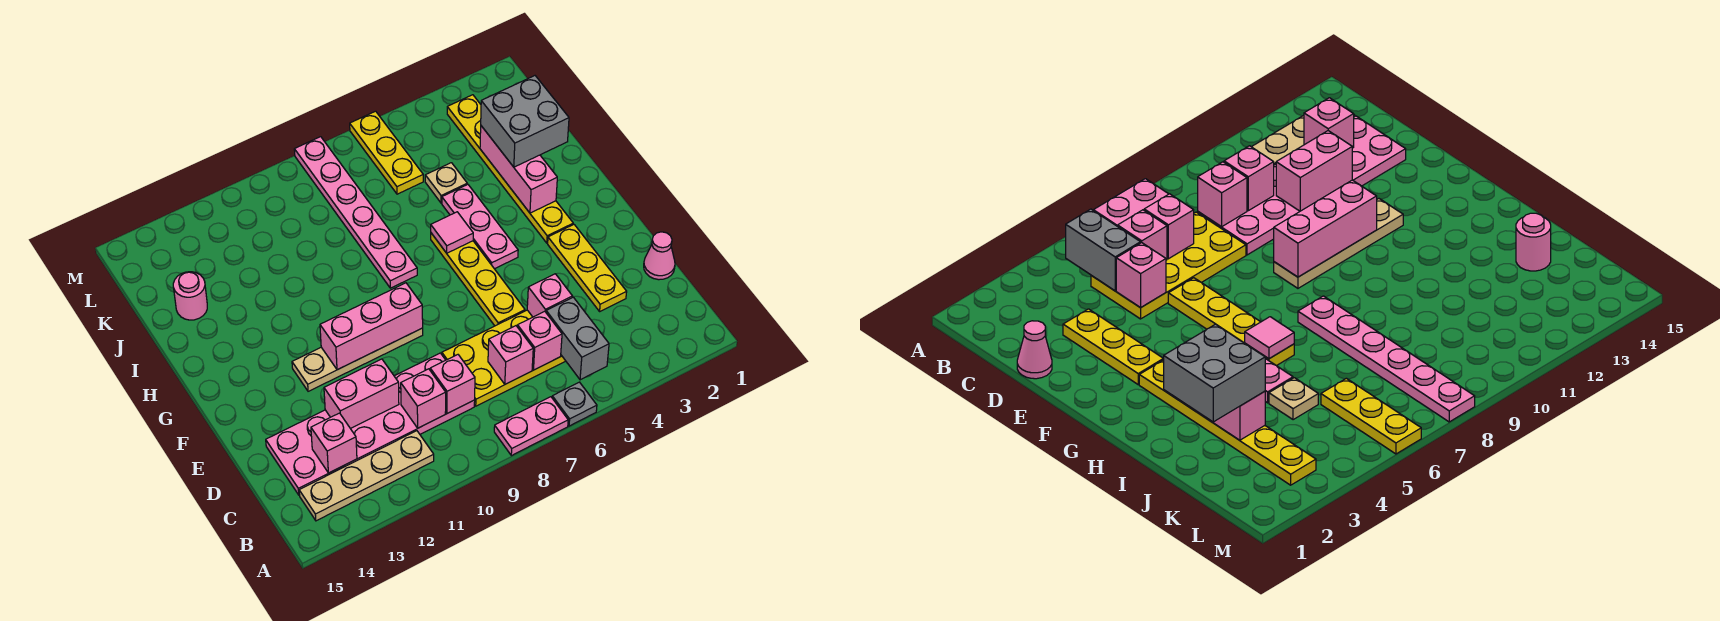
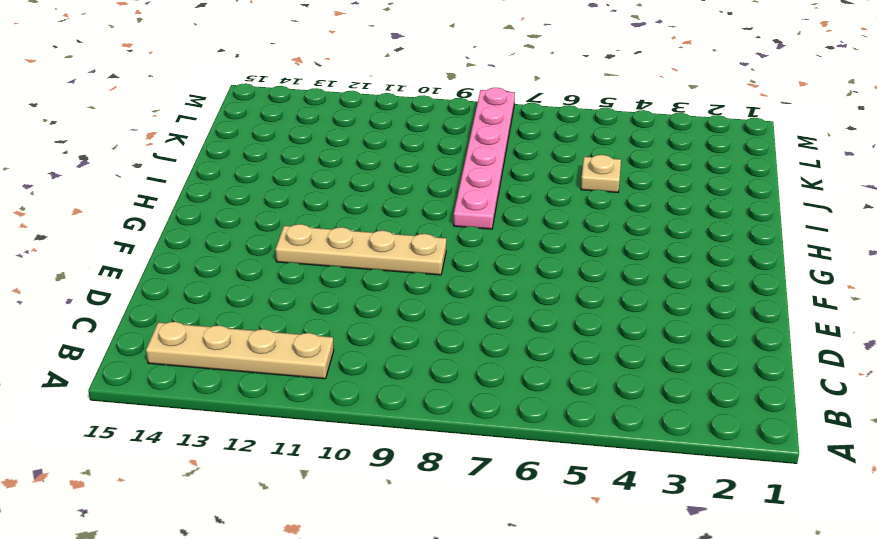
none -> grey 1x1 plate [552,382,597,426]
none -> pink 1x2 plate [494,397,568,456]
none -> yellow 2x4 plate [442,310,565,406]

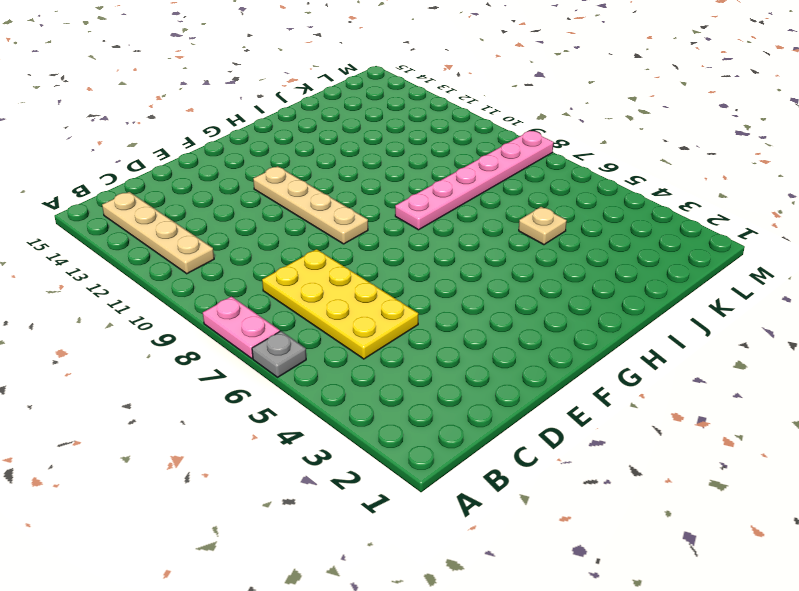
none -> pink 2x6 plate [266,353,475,495]
none -> pink 1x1 cone [644,232,675,280]
none -> yellow 1x3 plate [548,224,627,311]

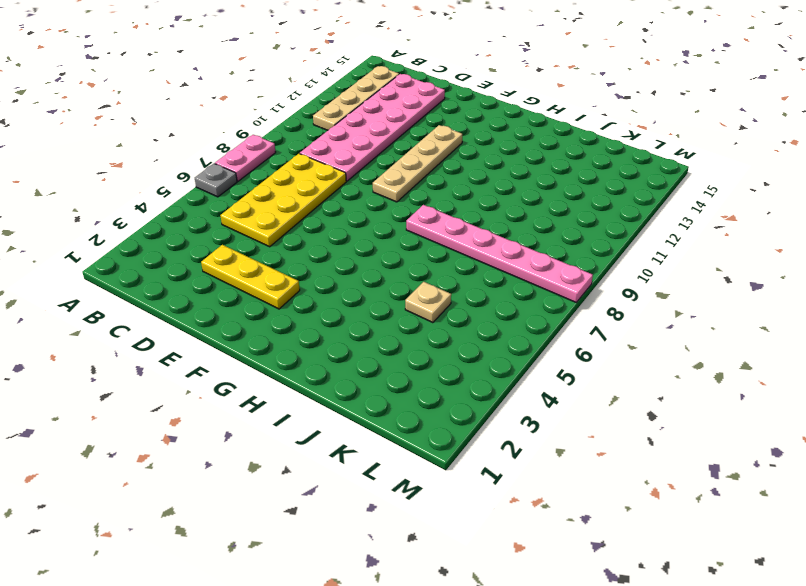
none -> pink 1x1 cone [644,232,675,280]
none -> yellow 1x4 plate [431,233,525,326]
none -> yellow 1x6 plate [447,95,573,243]

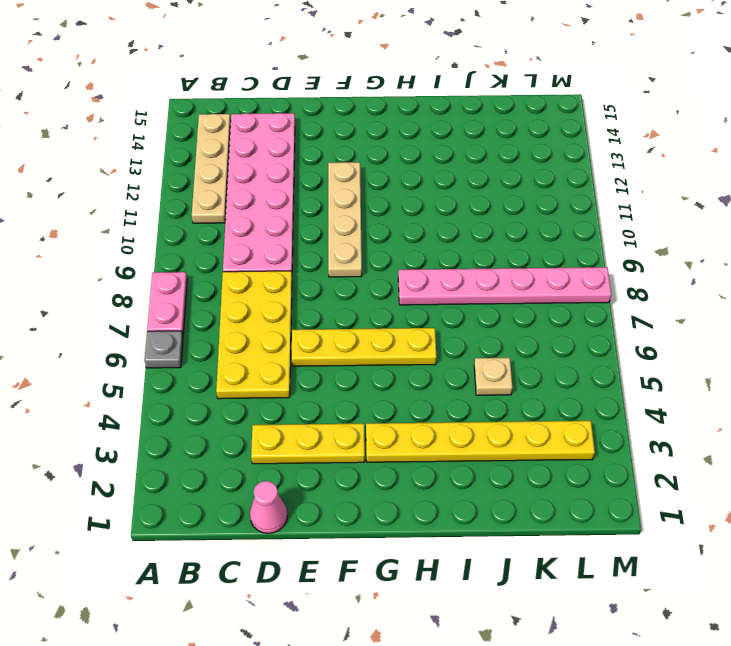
none -> pink 1x3 plate [442,184,518,269]
none -> pink 1x1 round brick [173,272,207,320]
none -> yellow 1x3 plate [350,111,423,194]

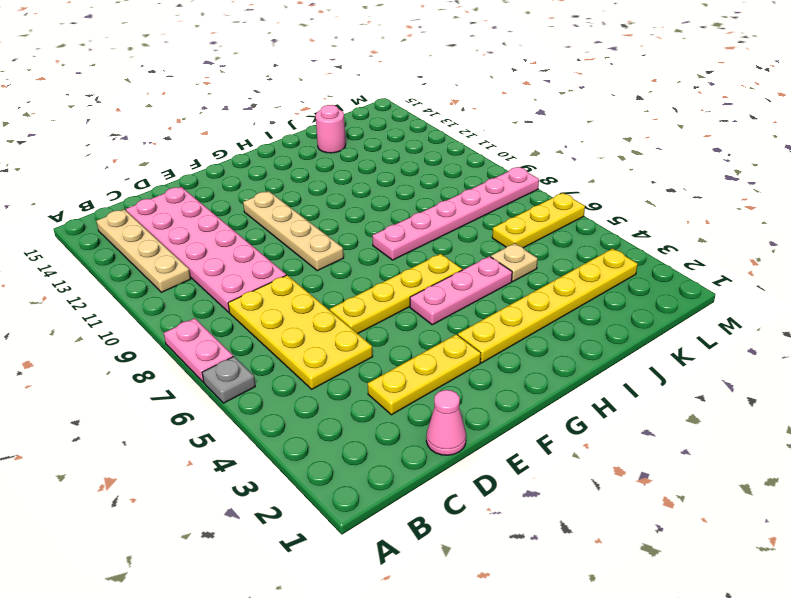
none -> grey 1x2 brick [546,297,609,380]
none -> pink 1x1 brick [518,311,562,370]
none -> pink 1x1 brick [488,326,533,384]

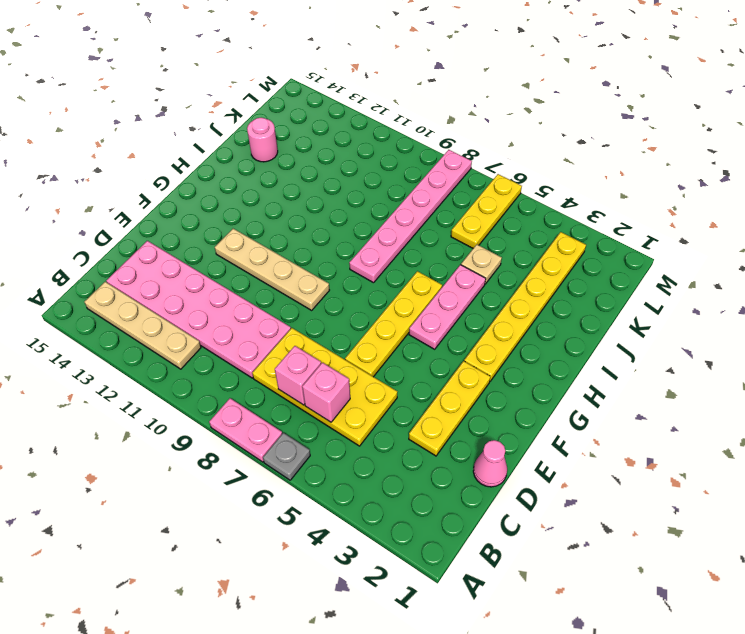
none -> grey 1x2 brick [546,297,609,380]
none -> pink 1x1 brick [430,355,475,413]
none -> pink 1x1 brick [401,369,446,428]

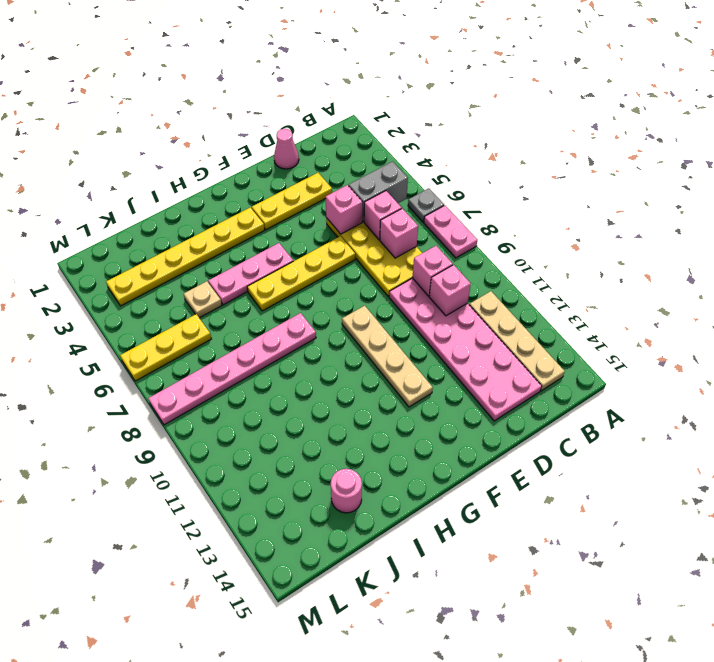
none -> pink 1x1 brick [311,413,357,473]
none -> pink 1x2 brick [324,359,399,429]
none -> pink 1x3 brick [320,283,423,370]

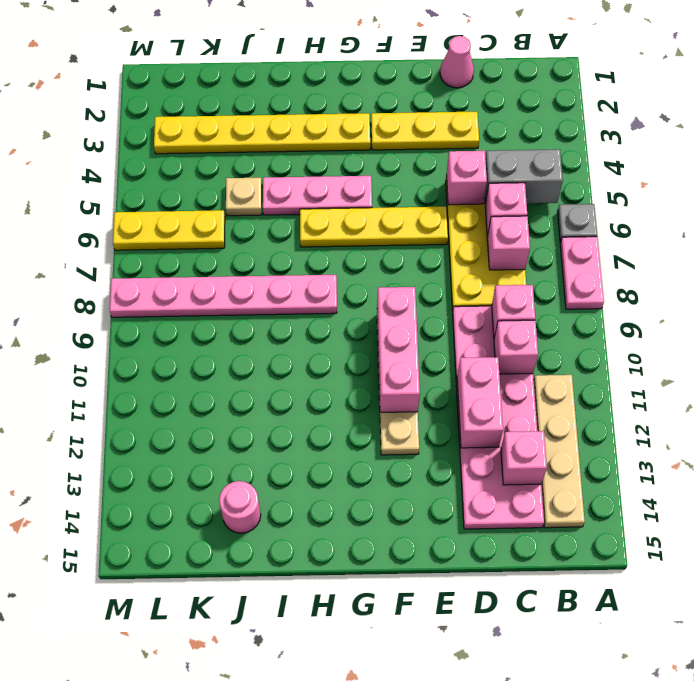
none -> pink 1x3 brick [480,126,557,213]
none -> pink 1x1 tile [431,212,473,253]
none -> grey 2x2 brick [481,76,569,167]

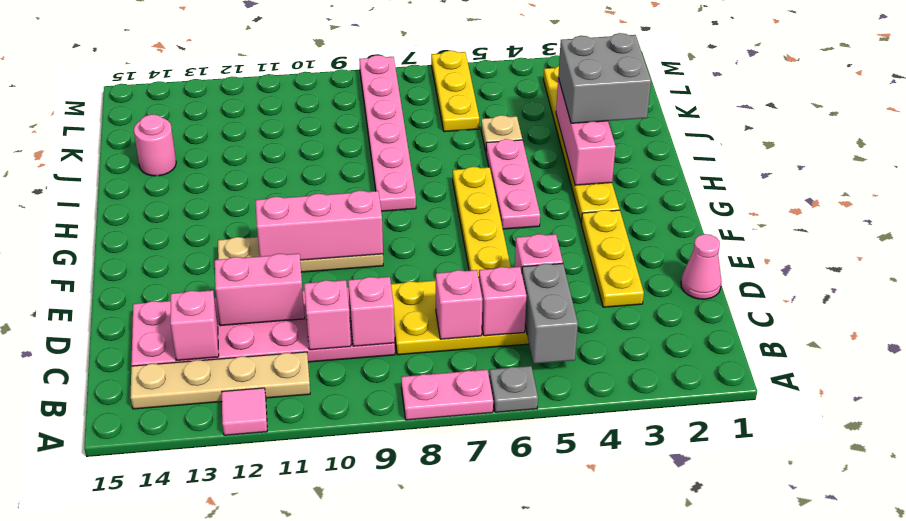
pink 1x1 tile [222,388,267,435] -> pink 1x1 tile moved to [431,212,473,253]

